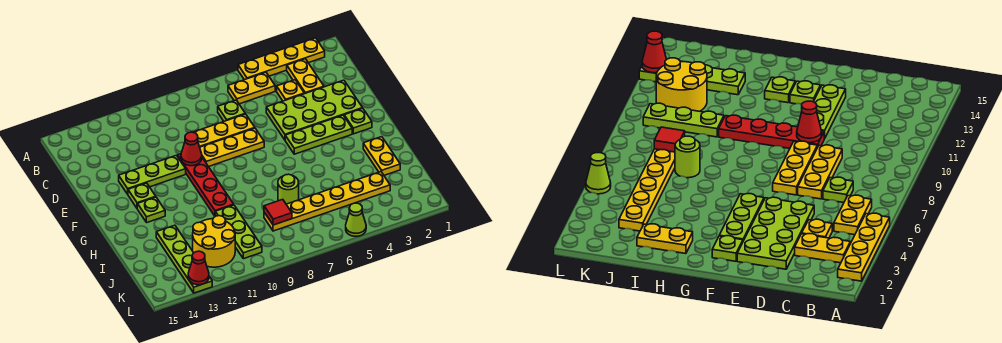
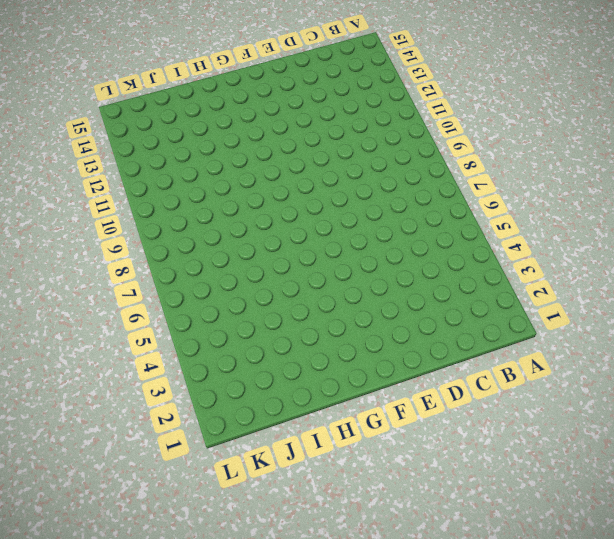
none -> yellow 1x4 plate [238,38,325,80]
none -> yellow 1x2 plate [287,59,324,94]
none -> yellow 1x2 plate [228,72,275,104]

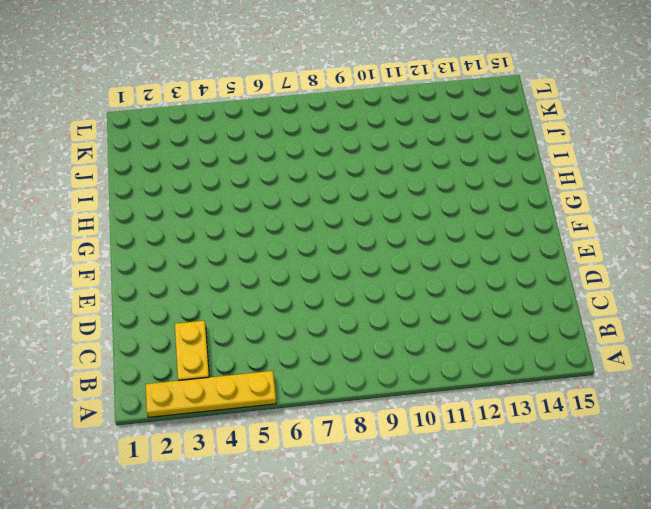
none -> yellow 1x2 plate [228,72,275,104]
none -> yellow 1x1 plate [277,80,304,101]
none -> lime 1x1 plate [218,100,245,121]

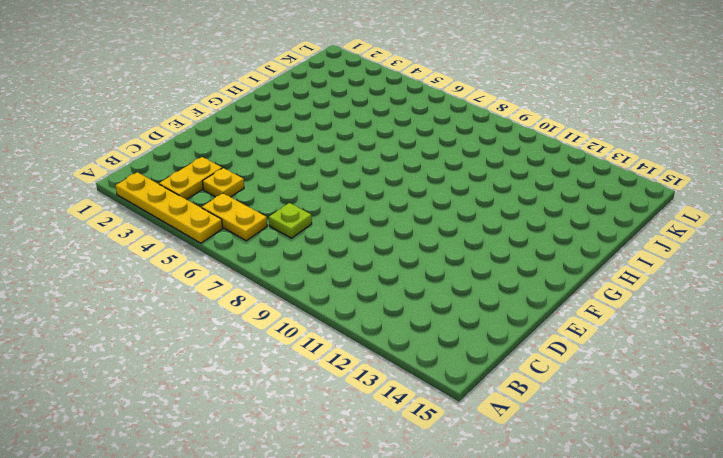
none -> lime 2x4 plate [266,80,362,140]
none -> yellow 1x3 plate [193,114,255,147]
none -> yellow 1x3 plate [200,128,264,167]

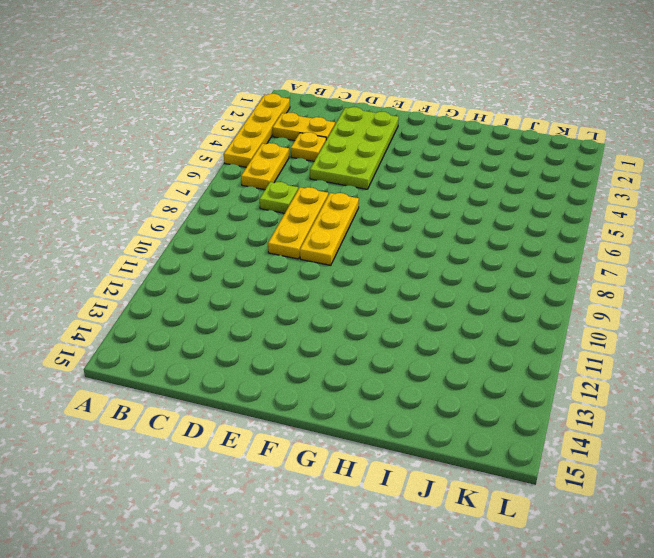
none -> red 1x4 plate [178,154,234,216]
none -> lime 1x3 plate [119,155,186,194]
none -> lime 1x1 plate [344,108,372,134]

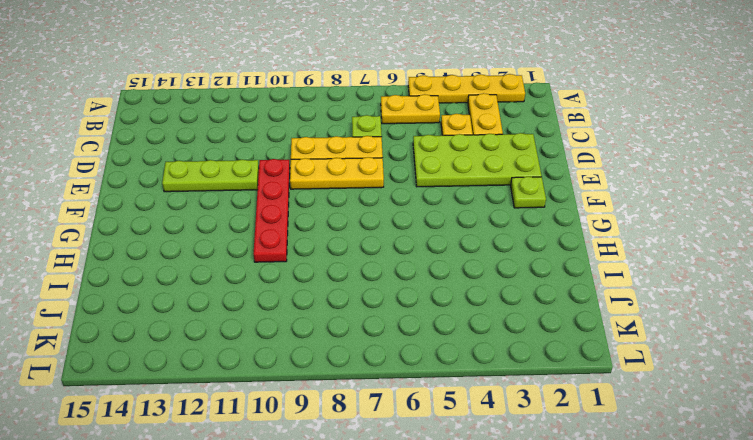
none -> lime 1x3 plate [285,115,352,154]
none -> lime 1x1 plate [128,183,156,208]
none -> lime 1x1 plate [137,197,165,223]

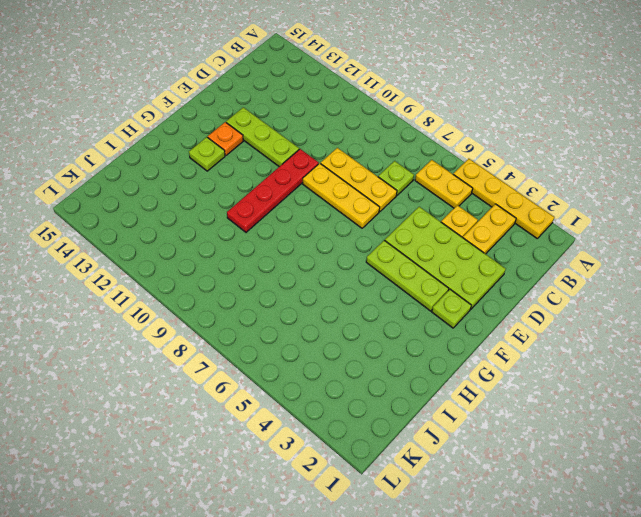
orange 1x1 plate [208,122,243,156] -> lime 1x1 plate [128,183,156,208]
none -> yellow 1x2 plate [363,137,400,175]
none -> lime 1x1 round brick [278,174,299,204]
none -> lime 1x3 plate [215,205,262,259]

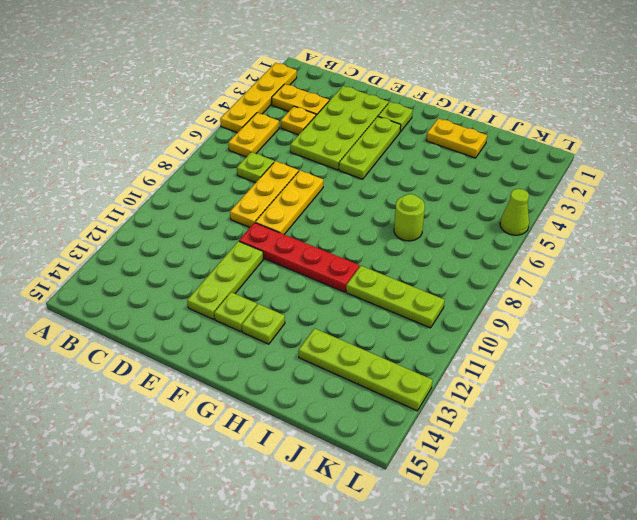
none -> yellow 1x6 plate [264,172,390,231]
none -> yellow 2x2 round brick [193,216,235,267]
none -> red 1x1 cone [181,132,202,166]

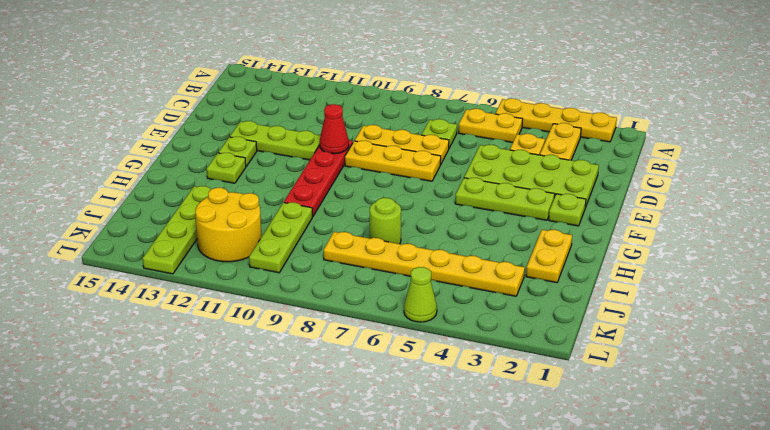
none -> red 1x1 tile [264,199,292,225]
none -> red 1x1 cone [188,251,209,285]

